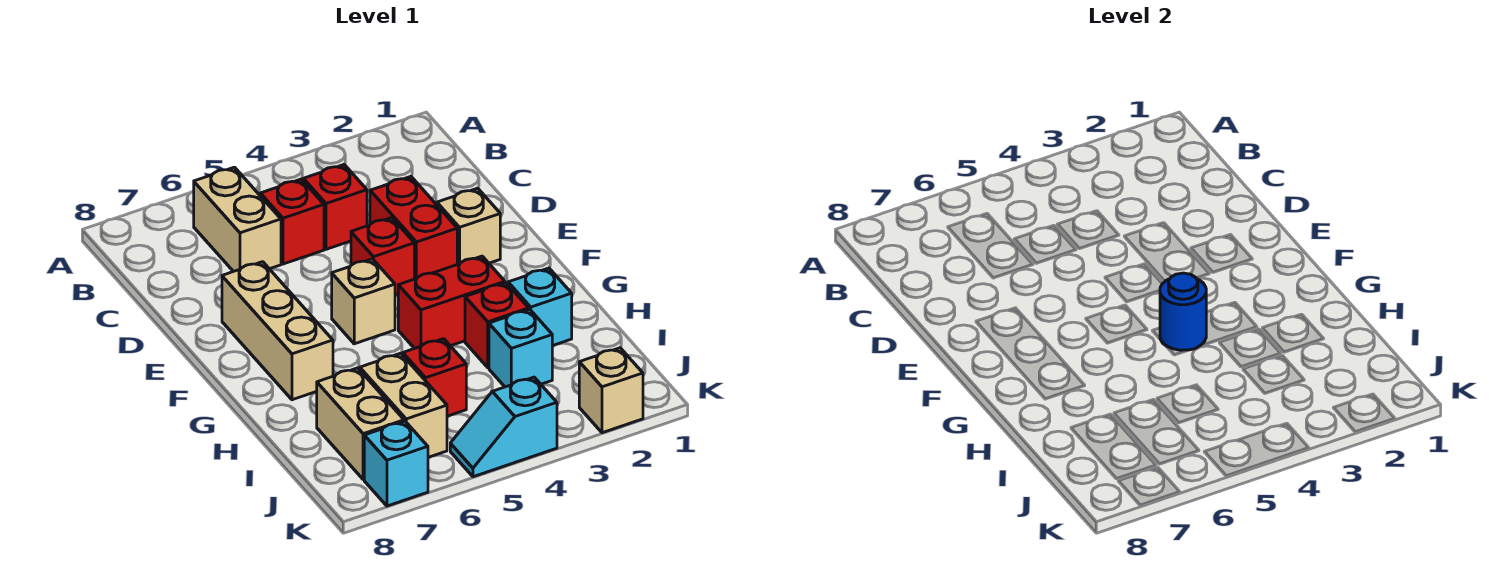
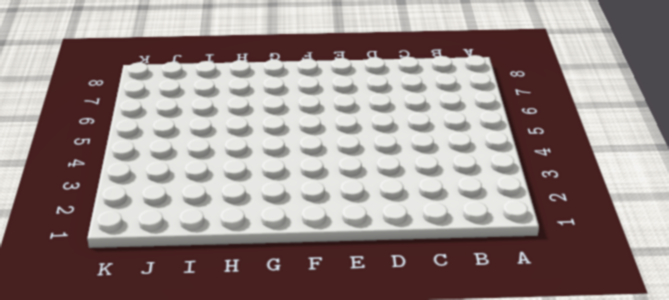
none -> tan 1x2 brick [194,167,281,272]
none -> red 1x1 brick [303,165,367,249]
none -> red 1x1 brick [260,179,324,264]

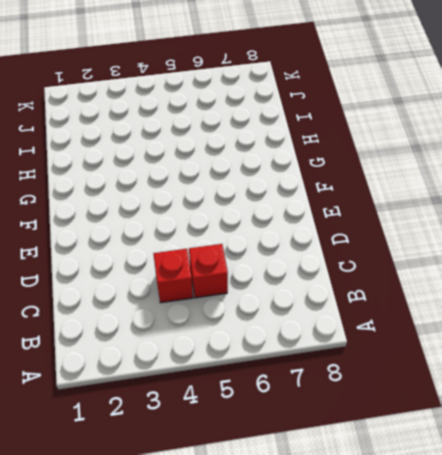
none -> tan 1x2 brick [194,167,281,272]
none -> red 1x2 brick [370,177,457,279]
none -> tan 1x1 brick [437,188,500,264]

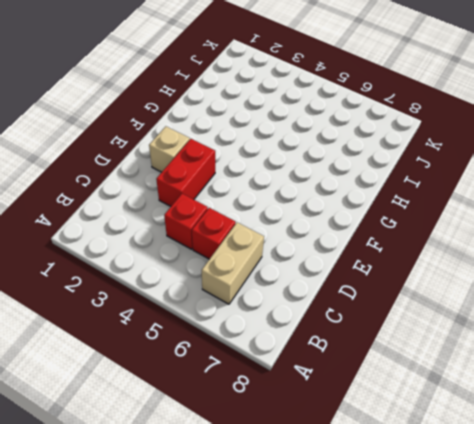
none -> red 1x1 brick [351,218,414,295]
none -> tan 1x3 brick [222,262,333,400]
none -> tan 1x1 brick [332,259,395,344]

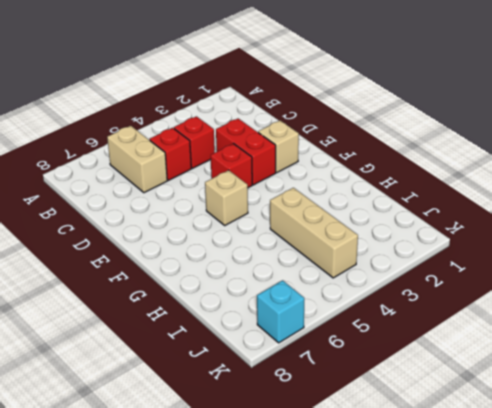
tan 1x3 brick [270,188,358,278] -> tan 1x3 brick moved to [222,262,333,400]
none -> red 1x2 brick [398,256,505,349]
none -> cyan 1x1 brick [508,268,572,346]
none -> red 1x1 brick [465,283,529,368]

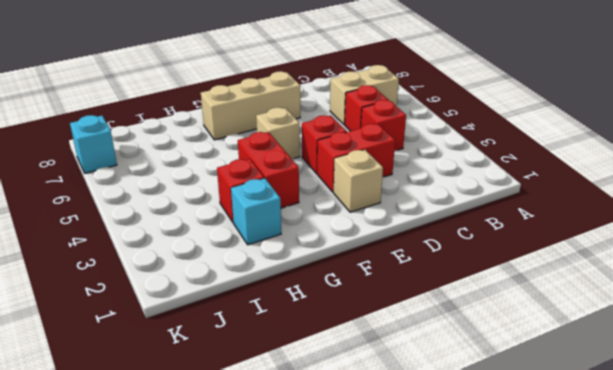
none -> cyan 1x1 brick [489,309,552,387]
none -> red 1x1 brick [403,339,466,416]
none -> tan 1x2 brick [360,353,447,457]

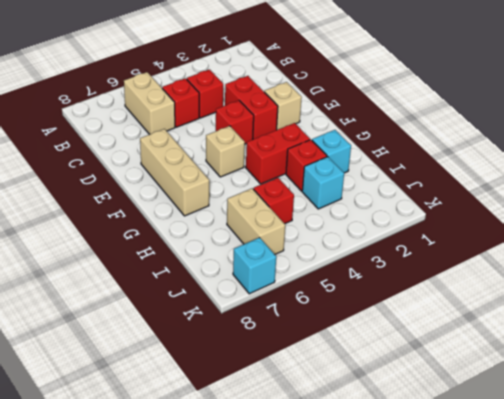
none -> tan 1x2 brick [317,368,404,480]
none -> tan 1x1 brick [579,348,643,433]
none -> cyan 1x2 slope [450,377,557,477]

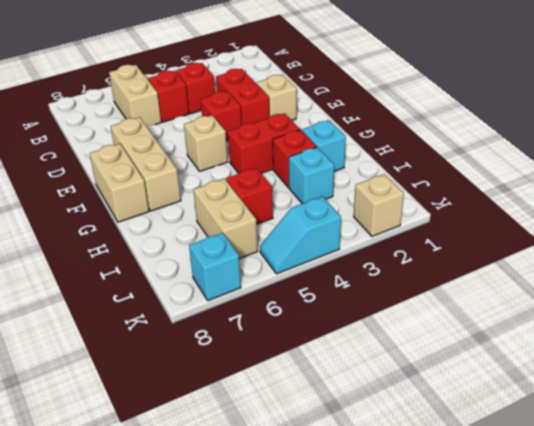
tan 1x2 brick [89,144,149,222] -> tan 1x2 brick moved to [317,368,404,480]
none -> blue 1x1 round brick [1160,273,1206,350]

